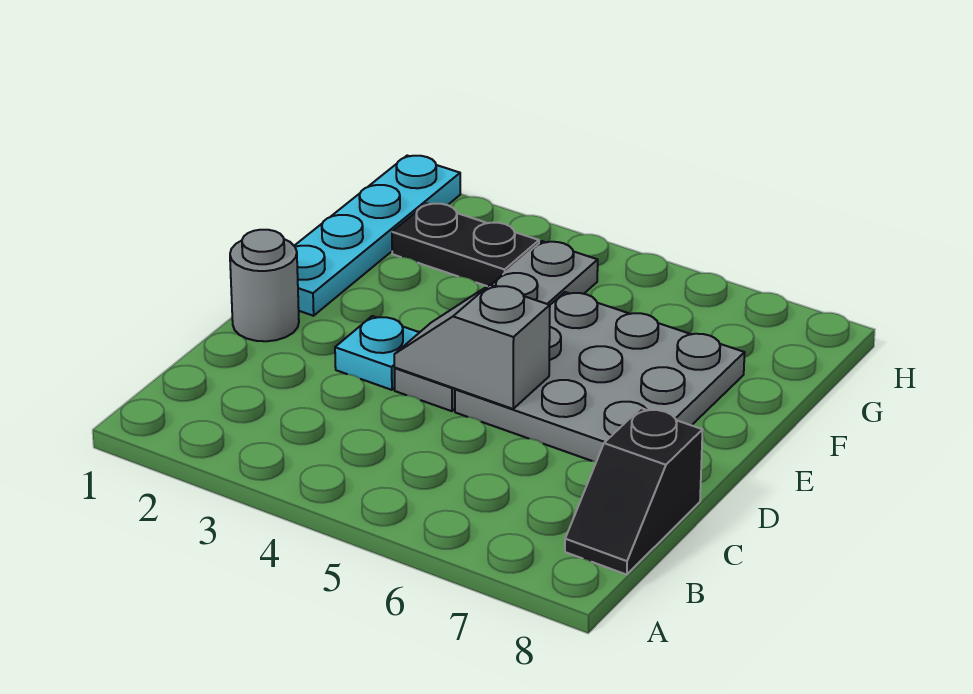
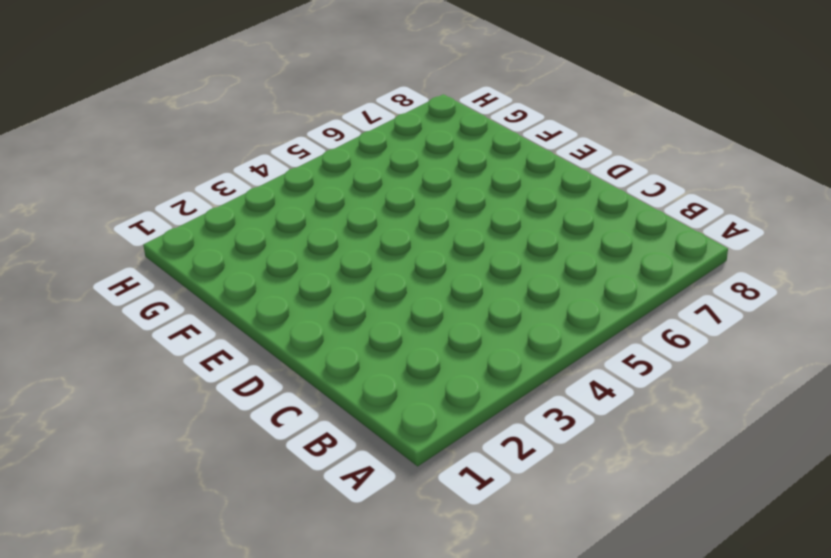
none -> black 1x2 slope [565,408,703,575]
none -> grey 1x1 round brick [230,230,299,341]

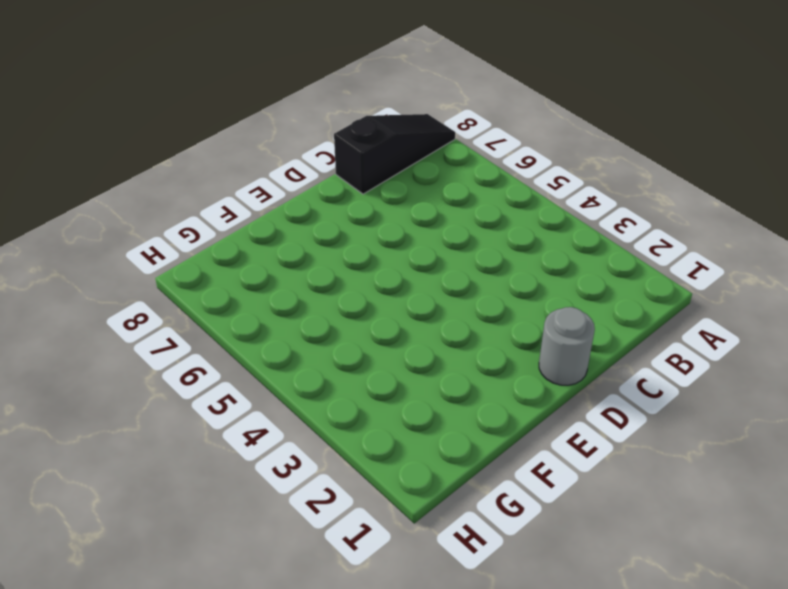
black 1x3 slope [334,114,455,194] -> black 1x2 slope [565,408,703,575]
none -> cyan 1x1 plate [335,316,420,390]
none -> grey 1x4 plate [395,241,598,411]

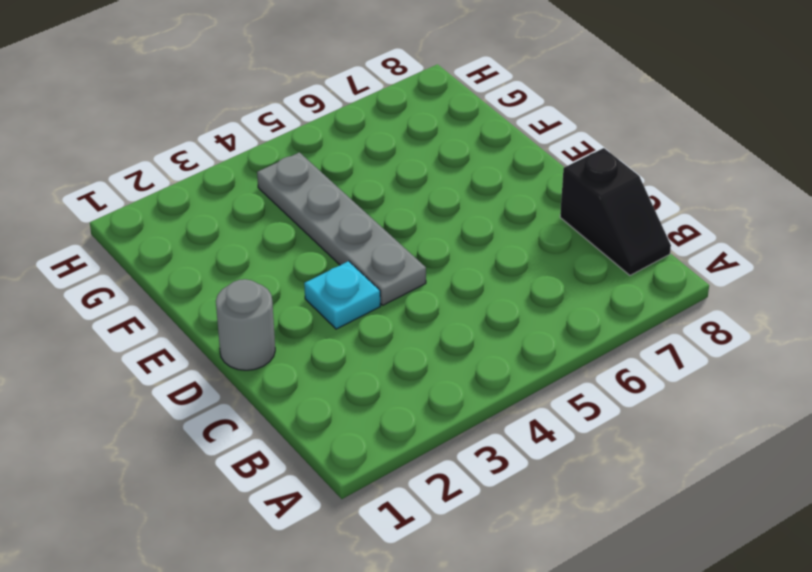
none -> grey 3x3 plate [455,292,745,462]
none -> cyan 1x4 plate [295,156,460,316]

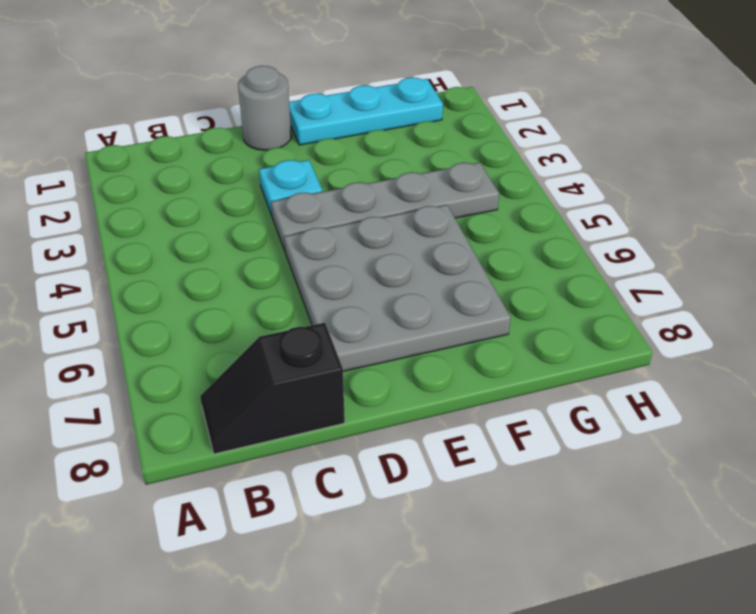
cyan 1x3 plate [289,78,443,145] -> cyan 1x4 plate [295,156,460,316]
none -> black 1x2 plate [392,203,539,286]
none -> grey 1x2 slope [394,285,550,409]

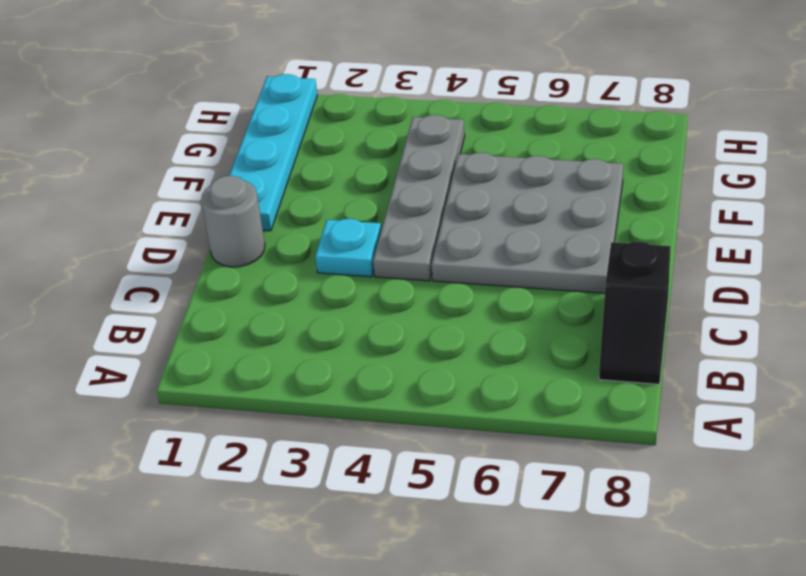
none -> black 1x2 plate [392,203,539,286]
none -> grey 1x2 slope [394,285,550,409]

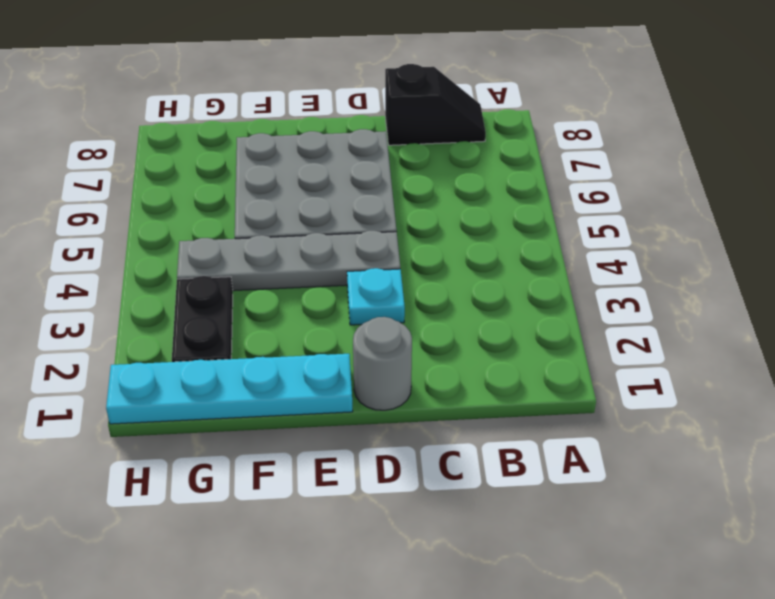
none -> grey 1x2 slope [394,285,550,409]

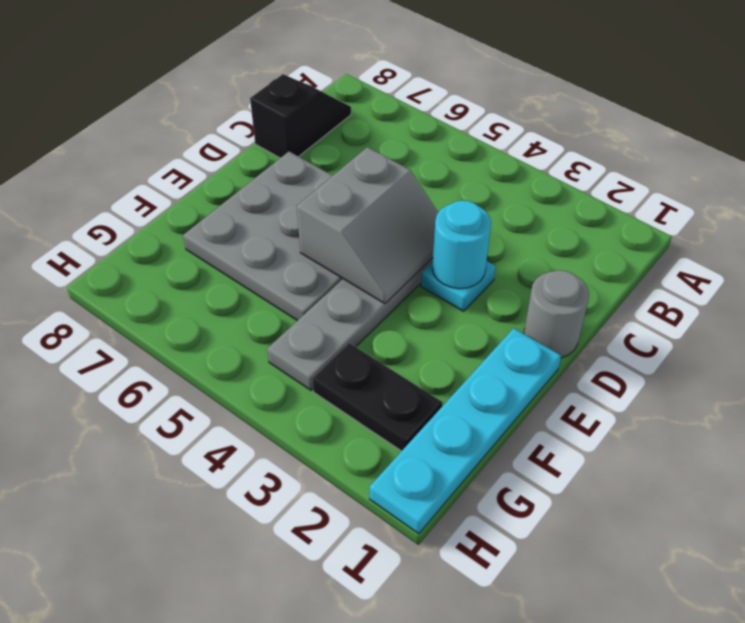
cyan 1x1 round brick [432,200,491,289] -> none
grey 2x2 slope [297,147,438,304] -> grey 1x2 slope [394,285,550,409]

